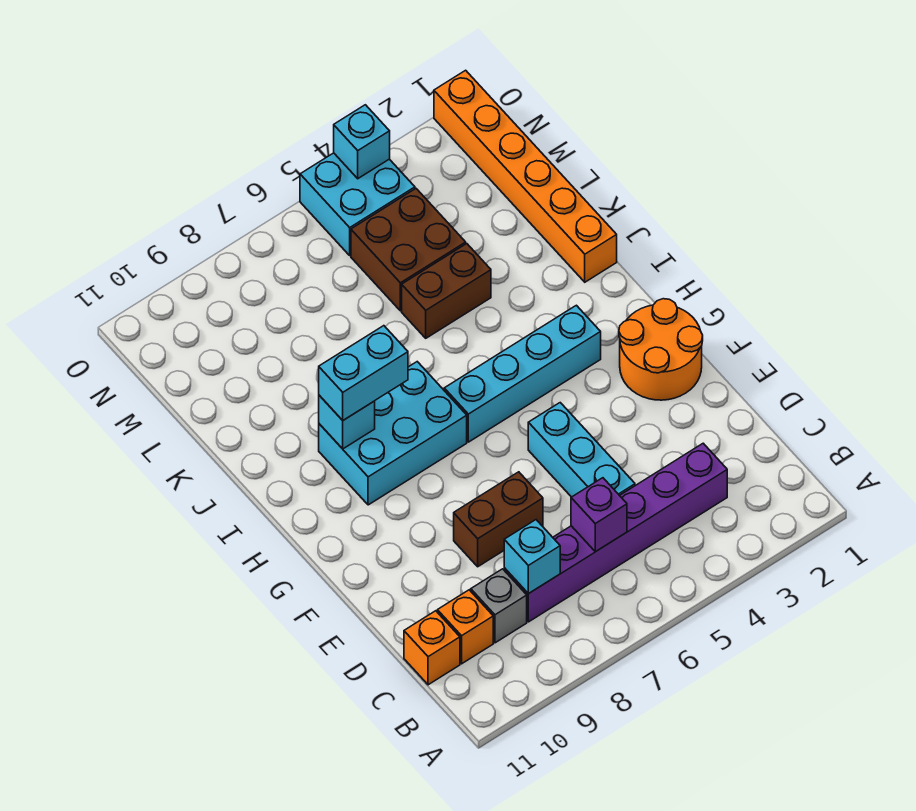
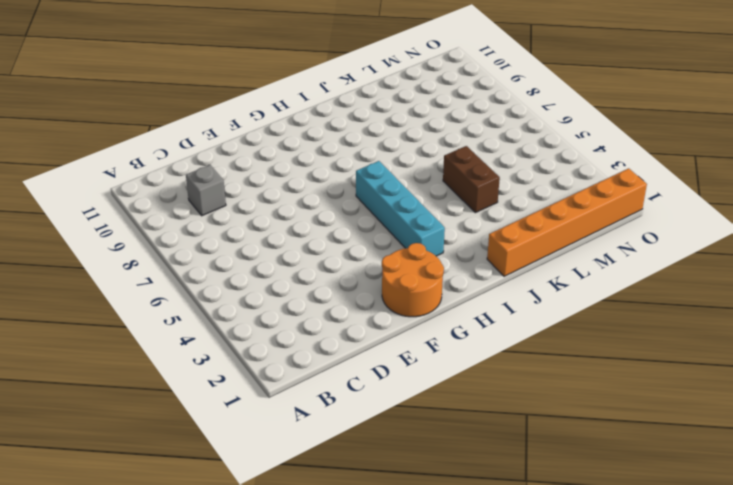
none -> purple 1x6 brick [504,443,727,622]
none -> orange 1x1 brick [437,590,493,664]
none -> orange 1x1 brick [404,611,460,685]

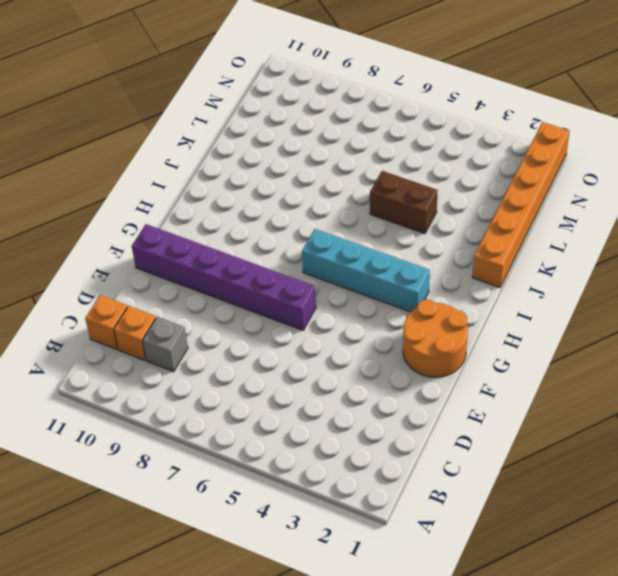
purple 1x6 brick [132,224,316,330] -> purple 1x6 brick moved to [504,443,727,622]
none -> cyan 1x3 brick [528,403,635,497]
none -> brown 1x2 brick [454,472,543,567]
none -> cyan 2x3 brick [319,362,467,505]

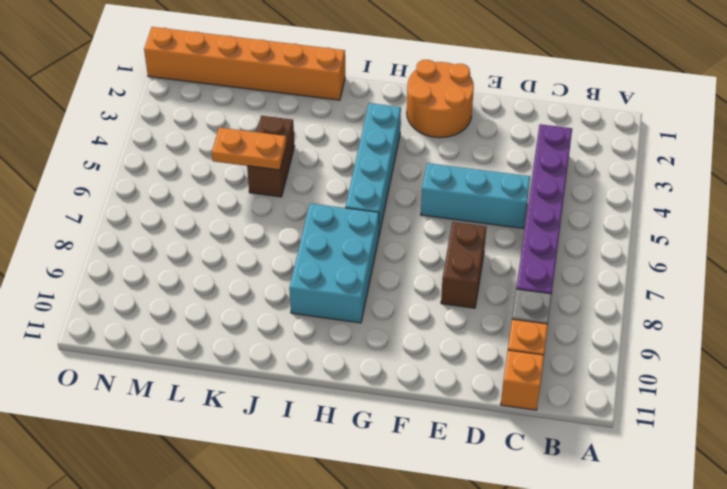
orange 1x2 plate [212,128,287,170] -> none
none -> brown 2x2 brick [351,189,466,311]
none -> cyan 2x2 brick [300,153,415,255]
none -> purple 1x1 brick [571,478,627,552]

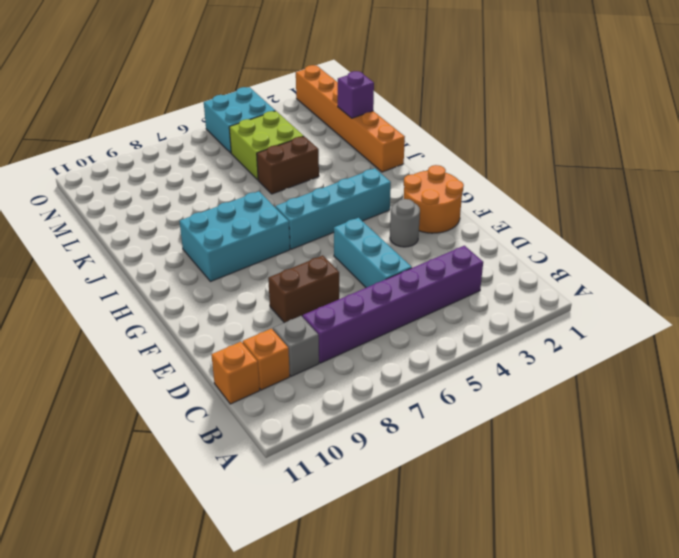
grey 1x1 round brick [390,199,420,247] -> none
purple 1x1 brick [338,71,374,118] -> purple 1x1 brick moved to [571,478,627,552]
lime 2x2 brick [229,111,304,180] -> brown 2x2 brick [351,189,466,311]
none -> cyan 1x1 brick [504,520,560,594]
none -> cyan 1x1 brick [319,395,375,449]
none -> cyan 1x1 brick [334,105,390,179]

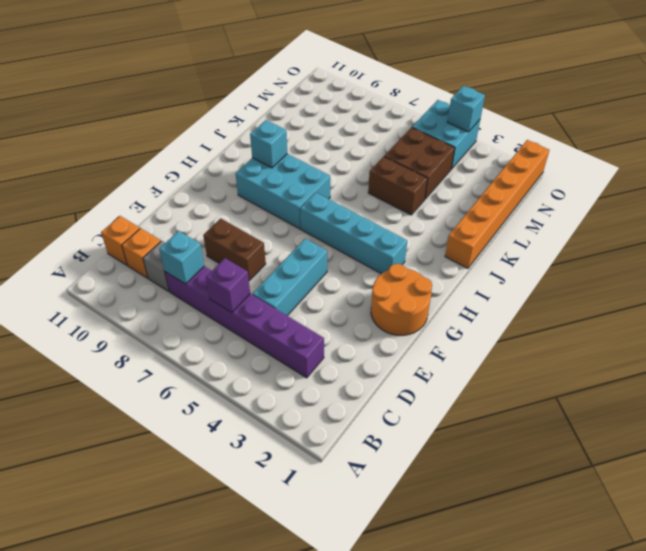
none -> cyan 1x2 brick [319,326,408,420]

